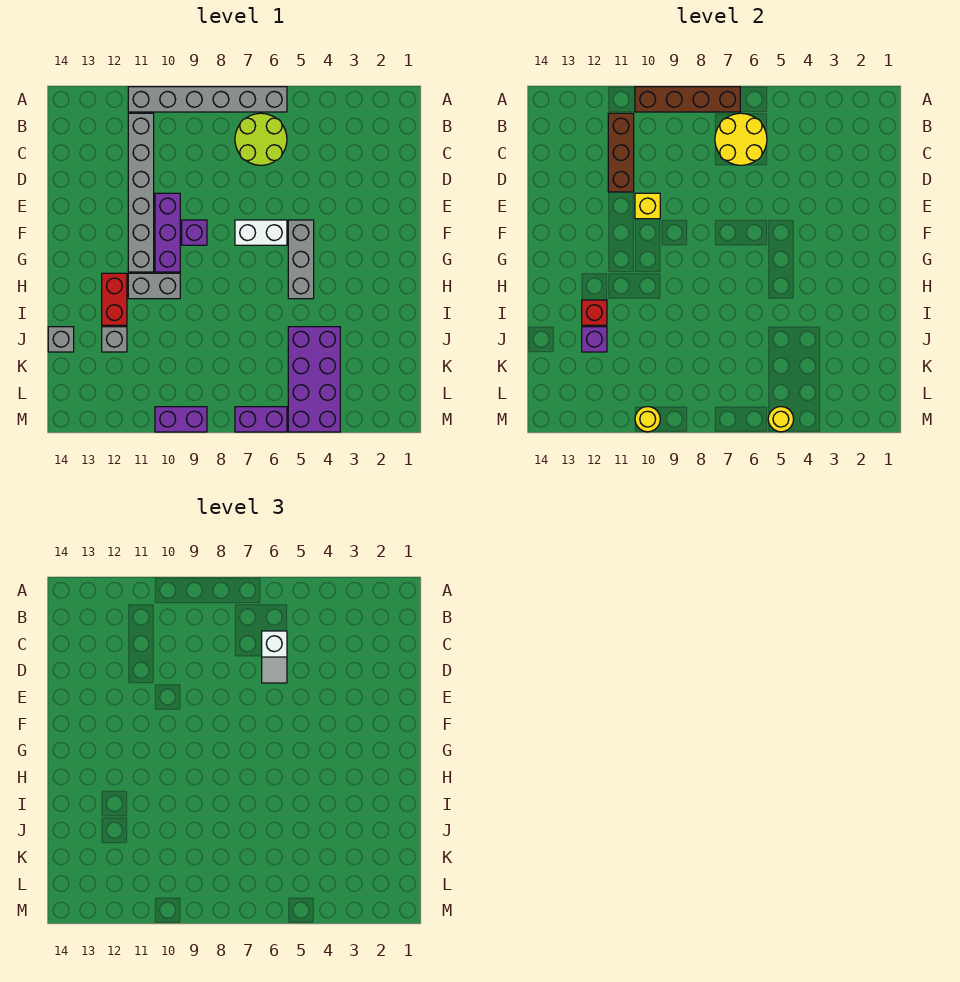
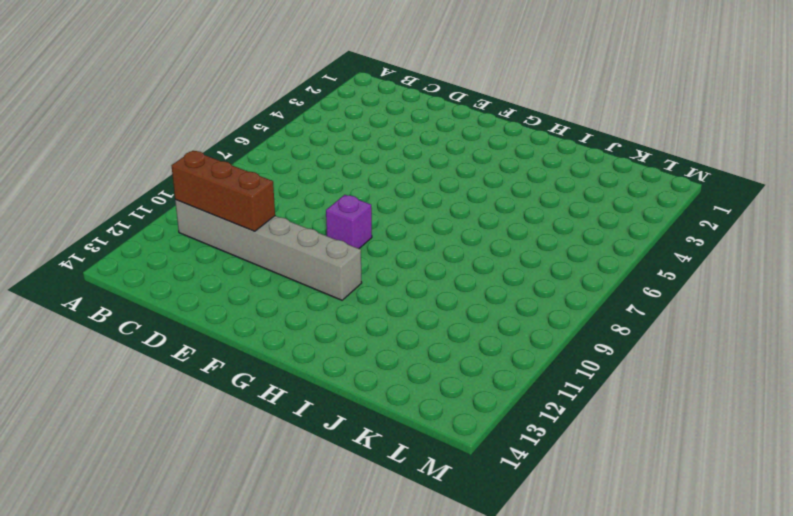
none -> grey 1x6 brick [128,87,287,112]
none -> lime 2x2 round brick [235,113,287,165]
none -> purple 1x3 brick [155,193,180,272]

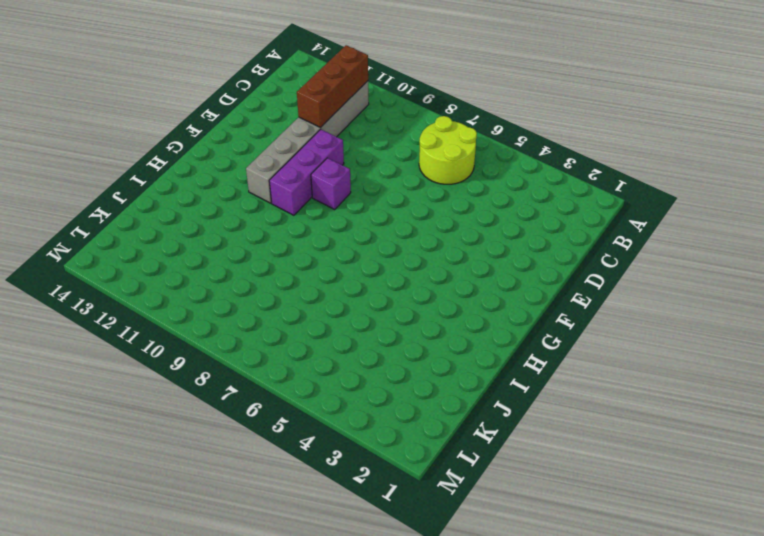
none -> grey 1x6 brick [128,87,287,112]
none -> grey 1x3 brick [288,220,314,299]
none -> white 1x2 brick [235,220,287,245]

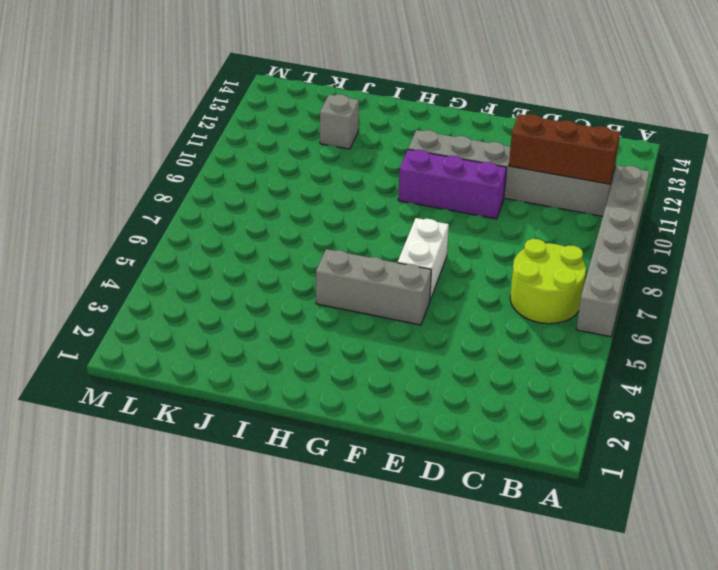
none -> purple 1x1 brick [182,220,207,245]
none -> grey 1x2 brick [128,273,180,299]
none -> red 1x2 brick [102,273,127,325]

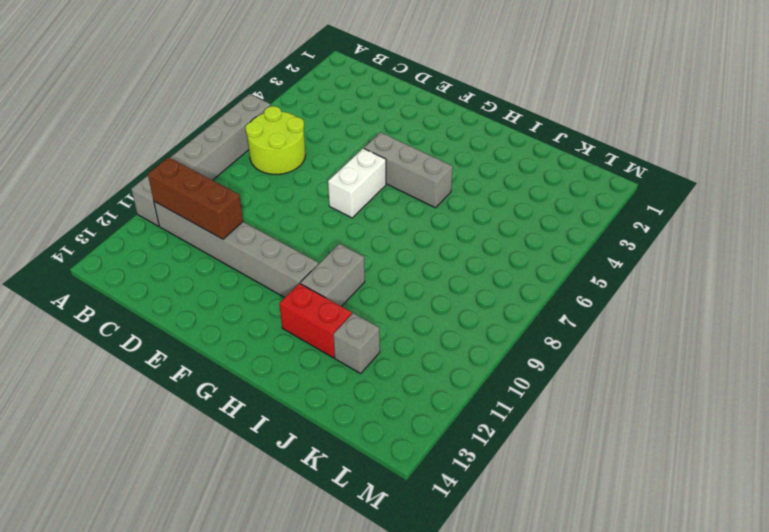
none -> purple 1x3 brick [155,193,180,272]
none -> purple 1x1 brick [182,220,207,245]
none -> purple 2x4 brick [288,327,340,432]

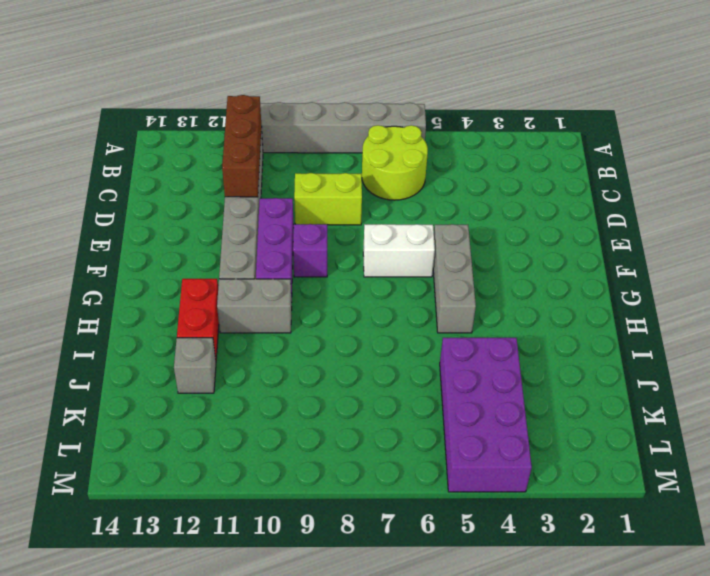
lime 1x2 brick [294,173,362,225] -> none
none -> grey 1x1 brick [48,327,74,352]
none -> purple 1x2 brick [235,407,287,432]
none -> purple 1x2 brick [155,407,207,432]

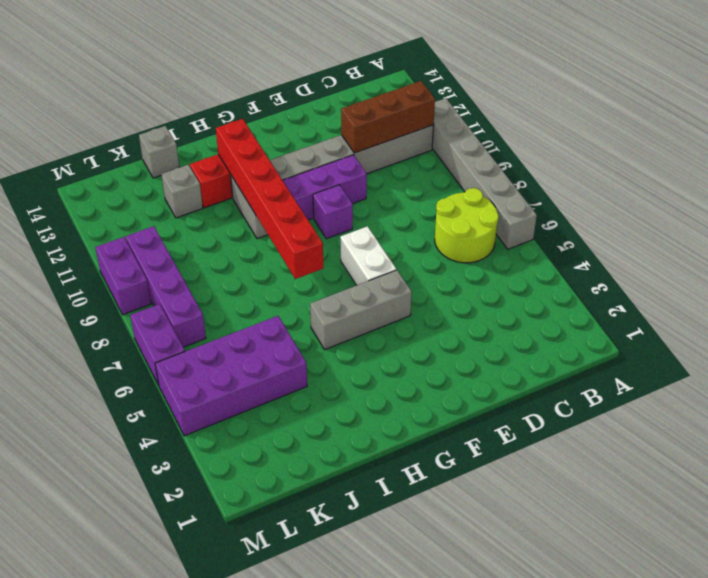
red 1x6 brick [216,119,323,279] -> none
purple 1x4 brick [126,226,206,347] -> none
none -> brown 1x4 brick [635,87,740,112]
none -> yellow 2x2 round brick [715,113,767,165]
none -> yellow 1x1 brick [635,193,660,219]

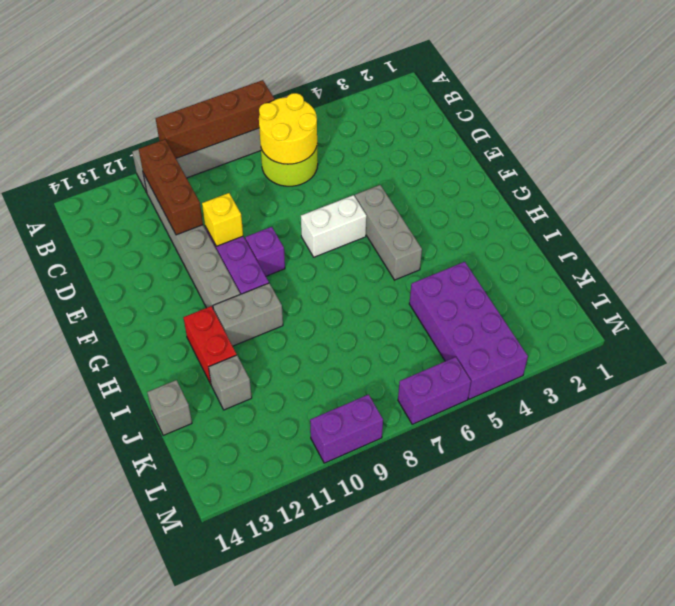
none -> red 1x1 brick [582,300,607,325]
none -> purple 1x1 brick [582,327,607,352]
none -> yellow 1x1 round brick [768,407,794,432]

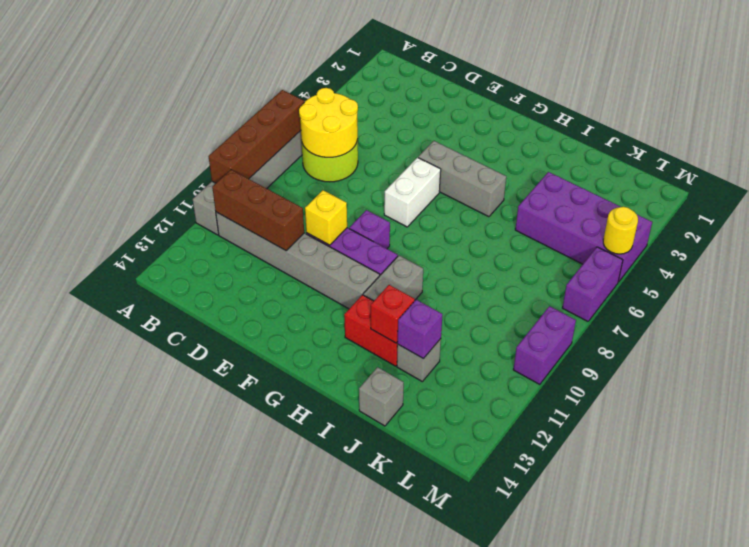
none -> yellow 1x1 round brick [635,407,660,432]
none -> white 1x2 slope [262,631,287,683]

